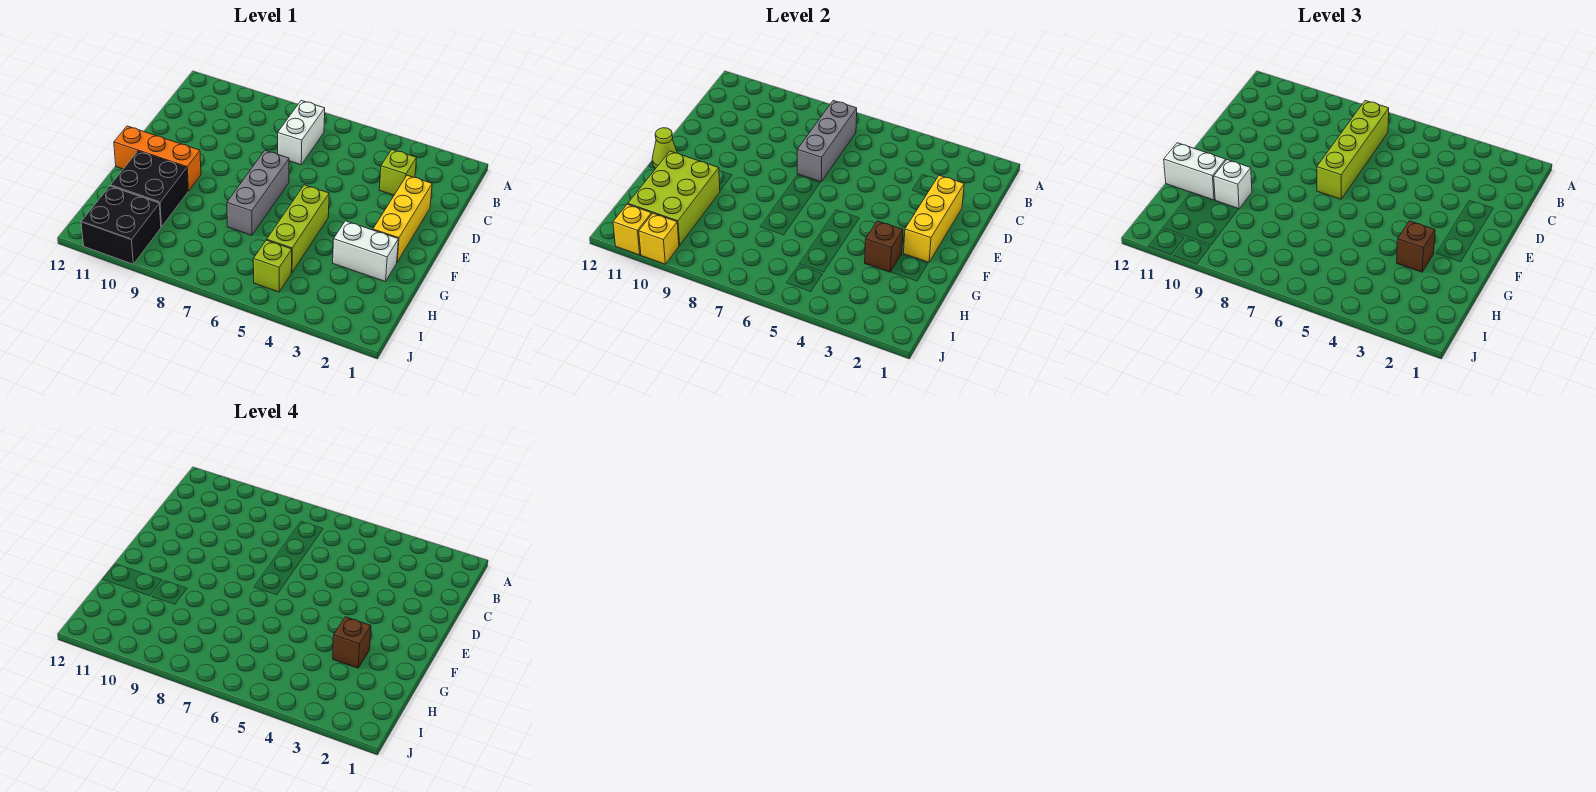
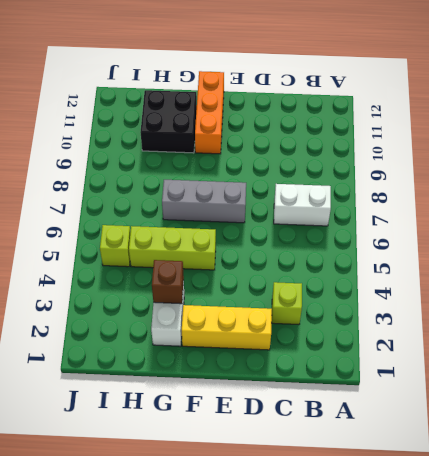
none -> black 2x2 brick [81,186,161,264]
none -> grey 1x3 brick [797,101,857,182]
none -> yellow 1x3 brick [903,175,964,262]

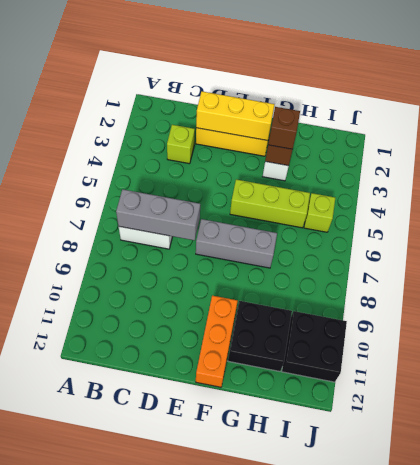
none -> lime 1x1 cone [652,128,677,168]
none -> lime 2x3 brick [628,151,720,245]
none -> yellow 1x1 brick [639,213,679,264]

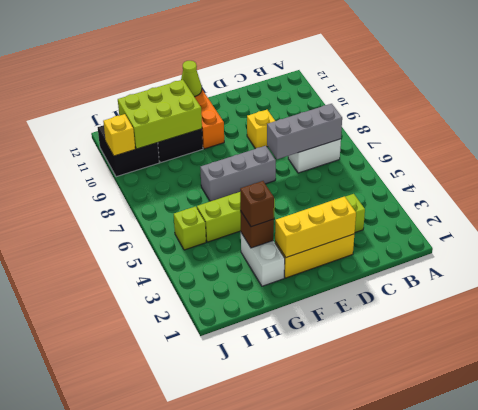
yellow 1x1 brick [247,110,275,149] -> yellow 1x1 brick moved to [613,204,652,255]
none -> lime 1x4 brick [1317,101,1389,199]
none -> white 1x1 brick [1214,160,1252,209]
none -> white 1x2 brick [1164,143,1226,200]

